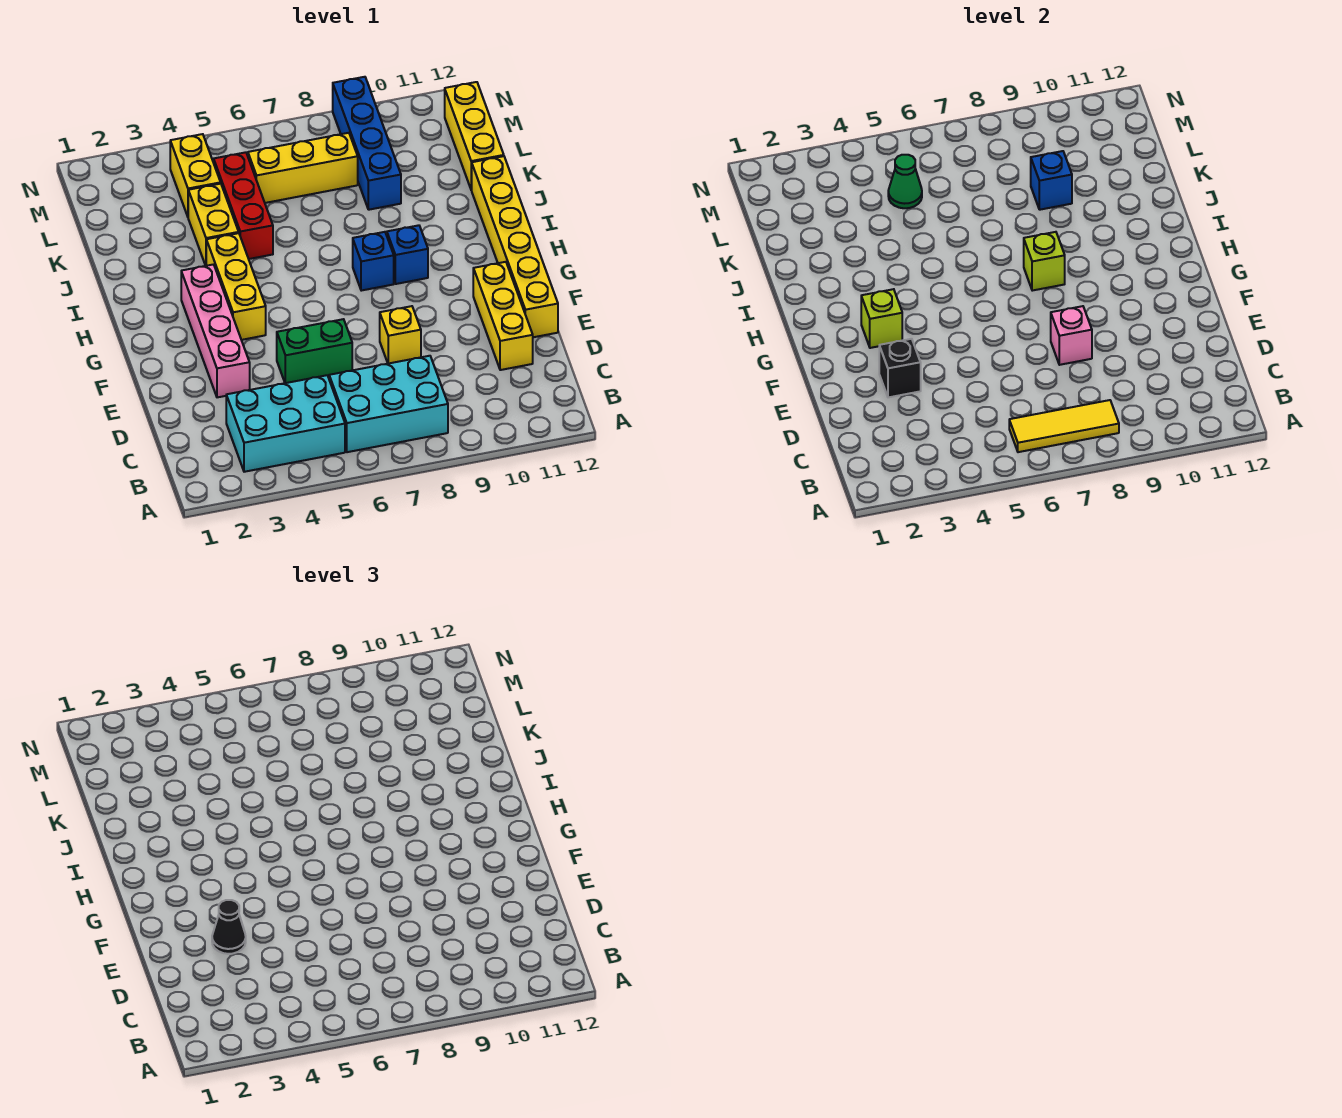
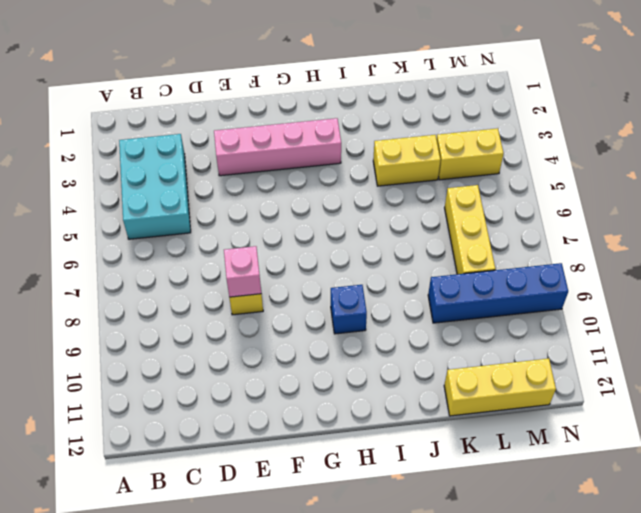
none -> cyan 2x3 brick [329,356,448,452]
none -> yellow 1x3 brick [473,262,533,370]
none -> green 1x2 brick [277,319,352,383]

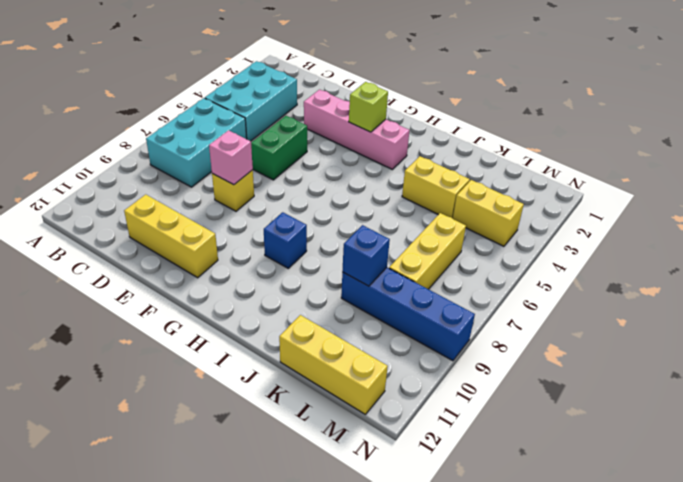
none -> yellow 1x6 brick [472,156,558,337]
none -> yellow 1x3 brick [206,233,266,340]
none -> blue 1x1 brick [353,232,394,291]

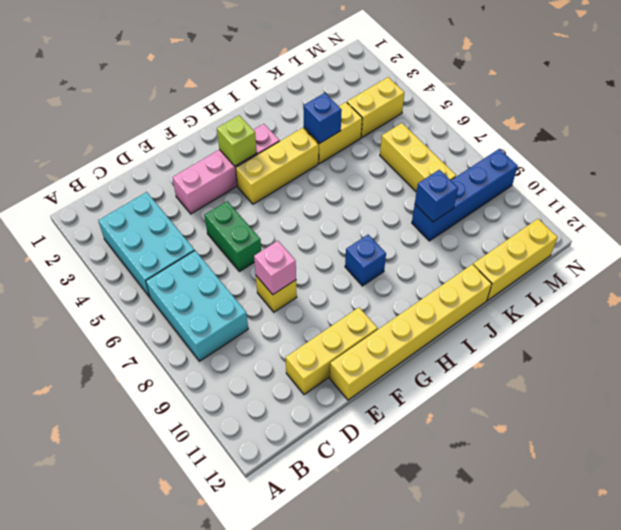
blue 1x1 brick [303,93,342,143] -> blue 1x1 brick moved to [353,232,394,291]
none -> red 1x3 brick [214,152,273,259]
none -> yellow 1x3 tile [1009,400,1119,452]
none -> black 1x1 brick [879,339,921,397]

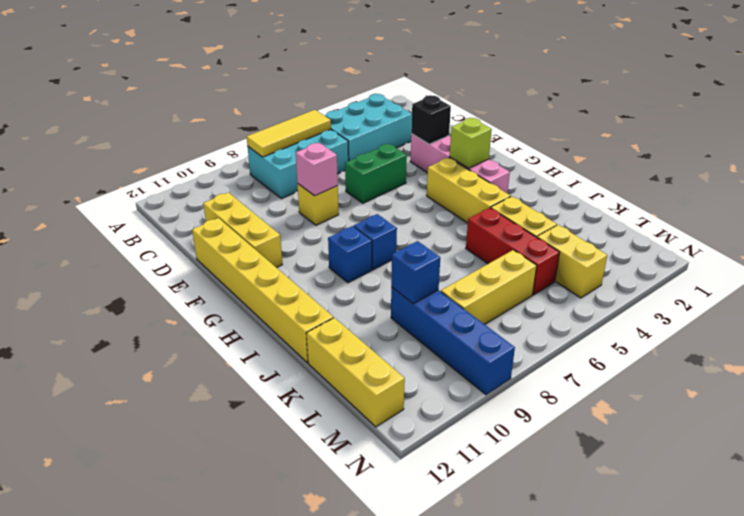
none -> lime 1x1 brick [1024,232,1065,291]
none -> green 1x1 cone [888,155,922,208]
none -> black 1x1 cone [212,900,246,954]

